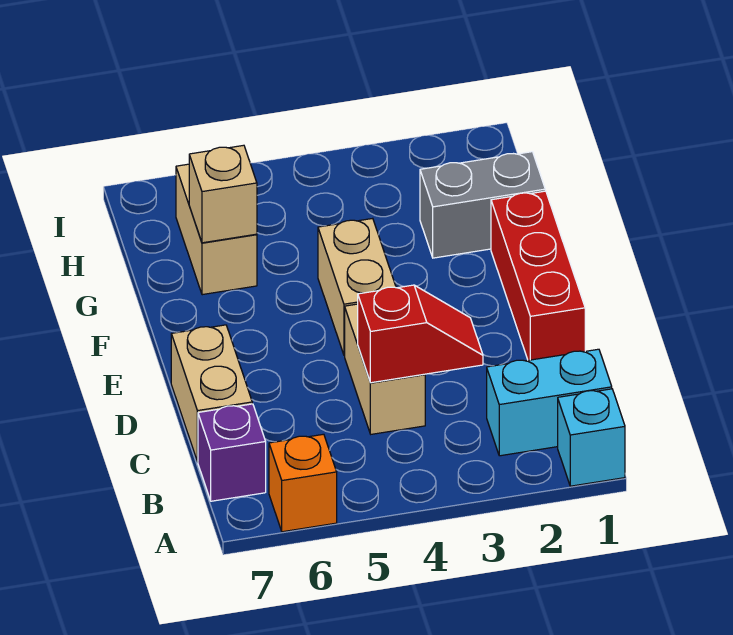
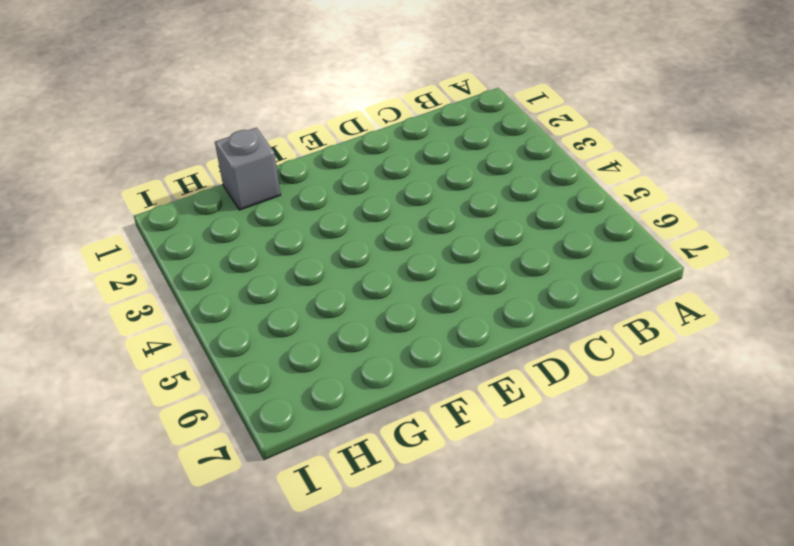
grey 1x1 brick [215,128,281,210] -> grey 1x2 brick [420,152,545,258]
none -> cyan 1x1 brick [558,389,625,486]
none -> orange 1x1 brick [269,434,337,532]
none -> cyan 1x2 brick [487,349,612,456]

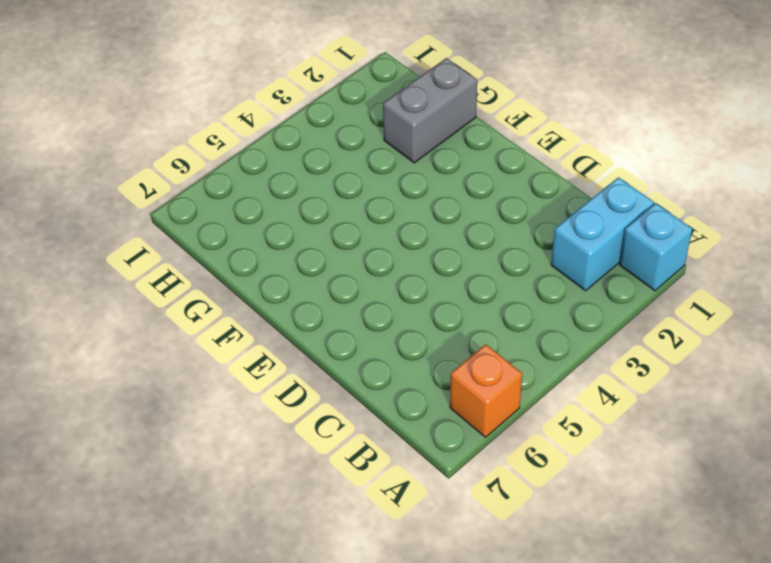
none -> purple 1x1 brick [198,404,266,501]
none -> tan 1x2 brick [345,304,425,434]
none -> tan 1x2 brick [171,325,252,462]

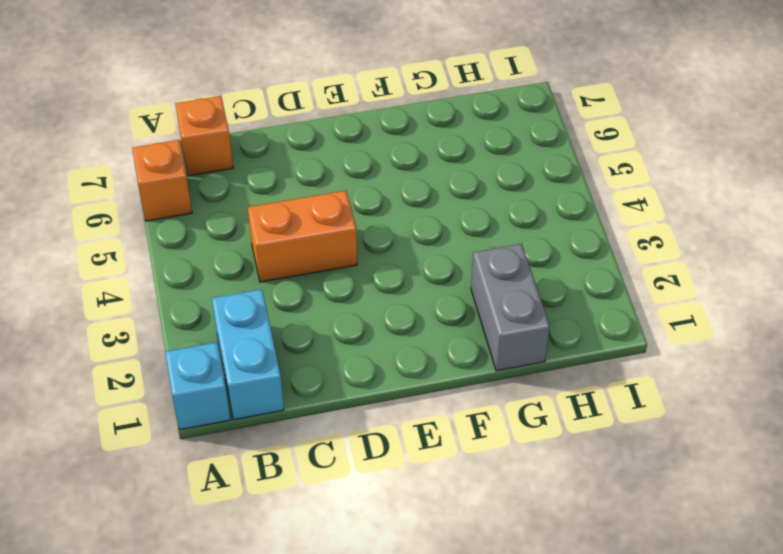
orange 1x1 brick [175,96,233,176] -> purple 1x1 brick [198,404,266,501]
orange 1x2 brick [248,191,357,282] -> tan 1x2 brick [345,304,425,434]
none -> tan 1x2 brick [171,325,252,462]
none -> red 1x3 brick [491,191,585,360]
none -> tan 1x2 brick [318,218,396,355]

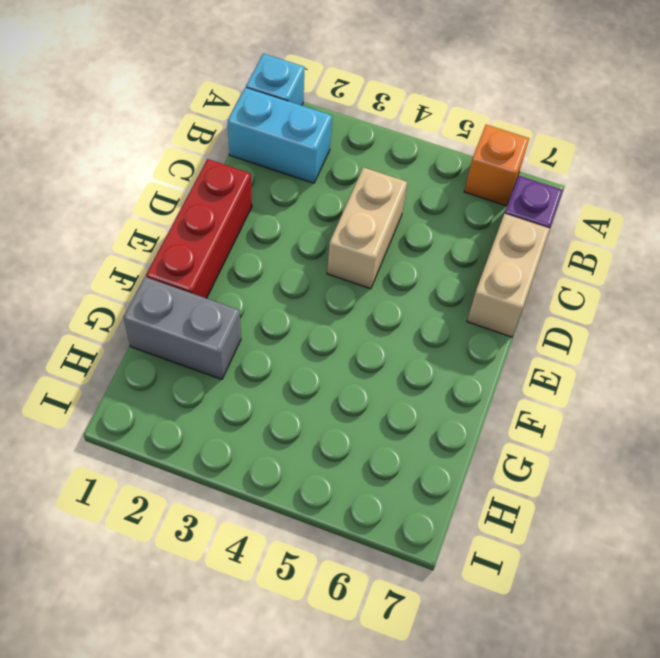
none -> tan 1x2 brick [318,218,396,355]
none -> tan 1x2 brick [176,164,257,295]
none -> red 1x2 slope [358,285,483,383]

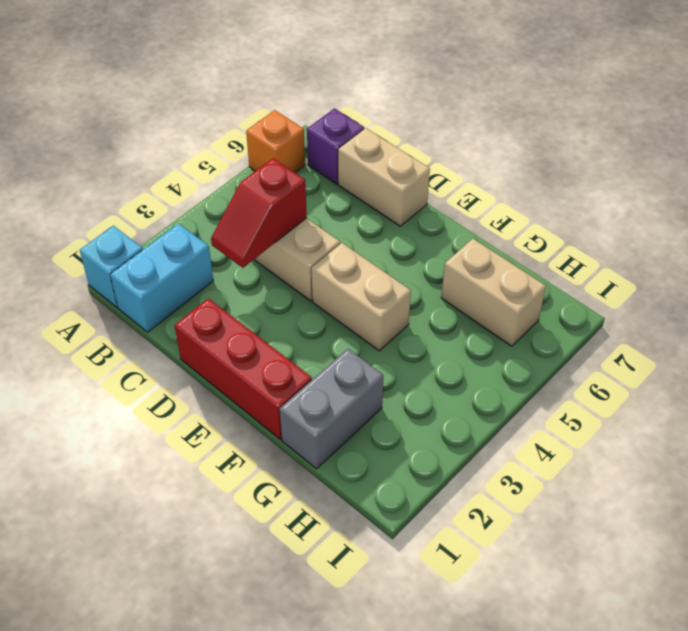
none -> tan 1x1 brick [189,145,257,243]

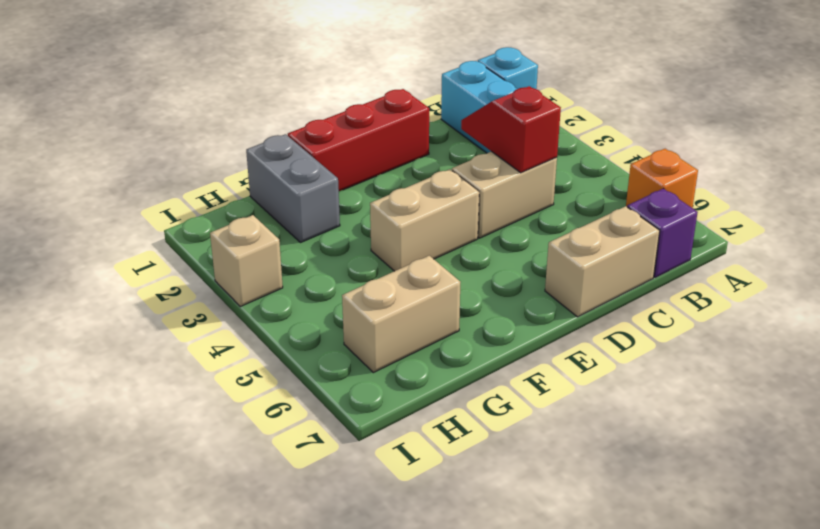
tan 1x1 brick [210,215,283,307] -> tan 1x1 brick moved to [189,145,257,243]

